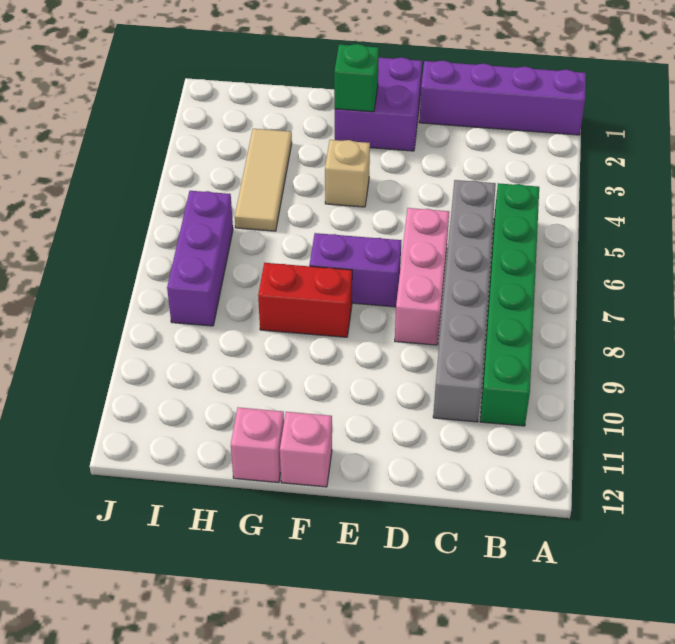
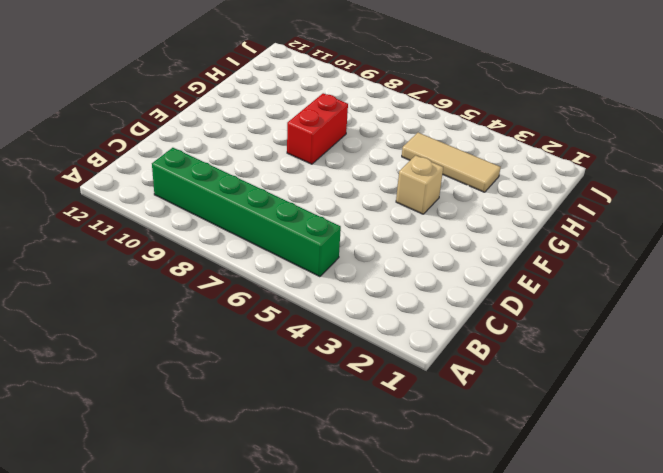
none -> purple 1x4 brick [419,61,586,135]
none -> grey 1x6 brick [433,180,496,422]
none -> pink 1x3 brick [395,208,449,345]

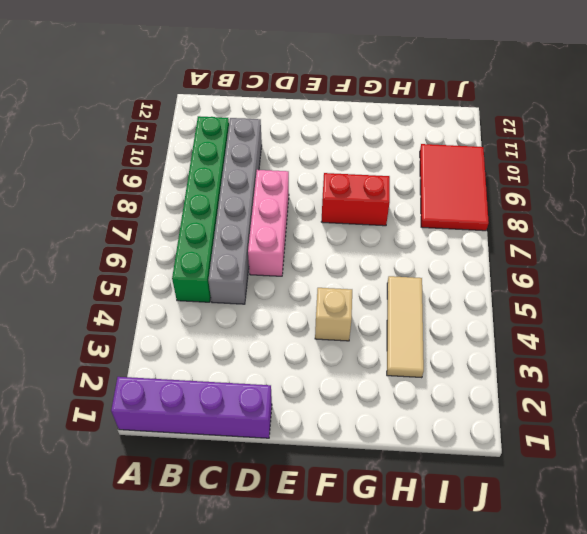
red 2x3 tile [420,144,489,231] -> purple 1x3 brick [167,191,233,326]
none -> purple 2x2 brick [335,58,422,151]
none -> purple 1x2 brick [309,233,402,307]
none -> pink 1x1 brick [280,412,332,487]

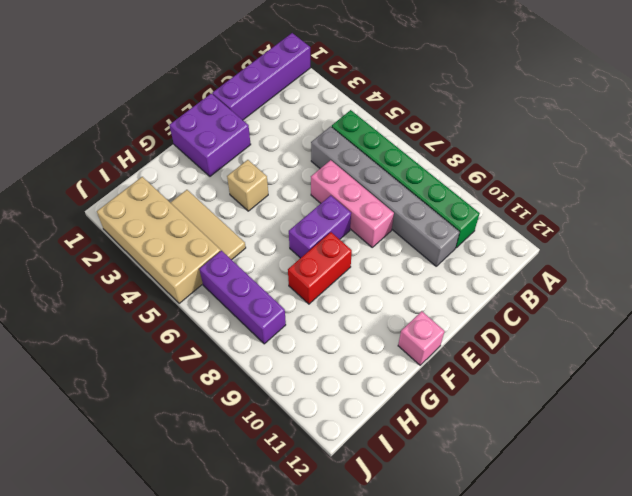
tan 2x4 brick [97,177,221,304] -> none
none -> pink 1x1 brick [231,407,284,483]
none -> green 1x1 brick [334,44,379,112]

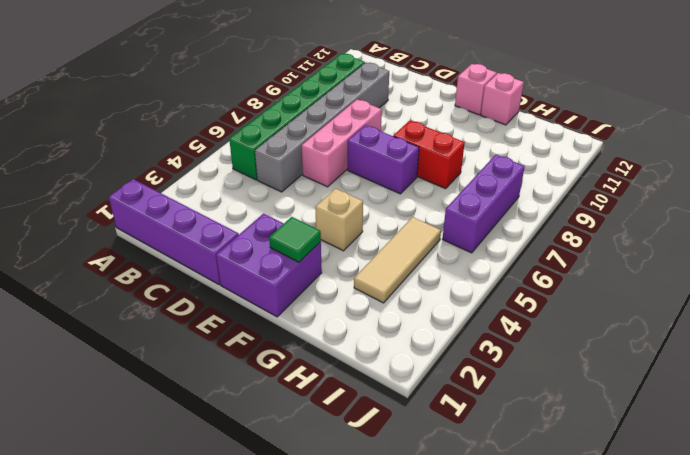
green 1x1 tile [269,217,321,262] -> green 1x1 brick [334,44,379,112]

